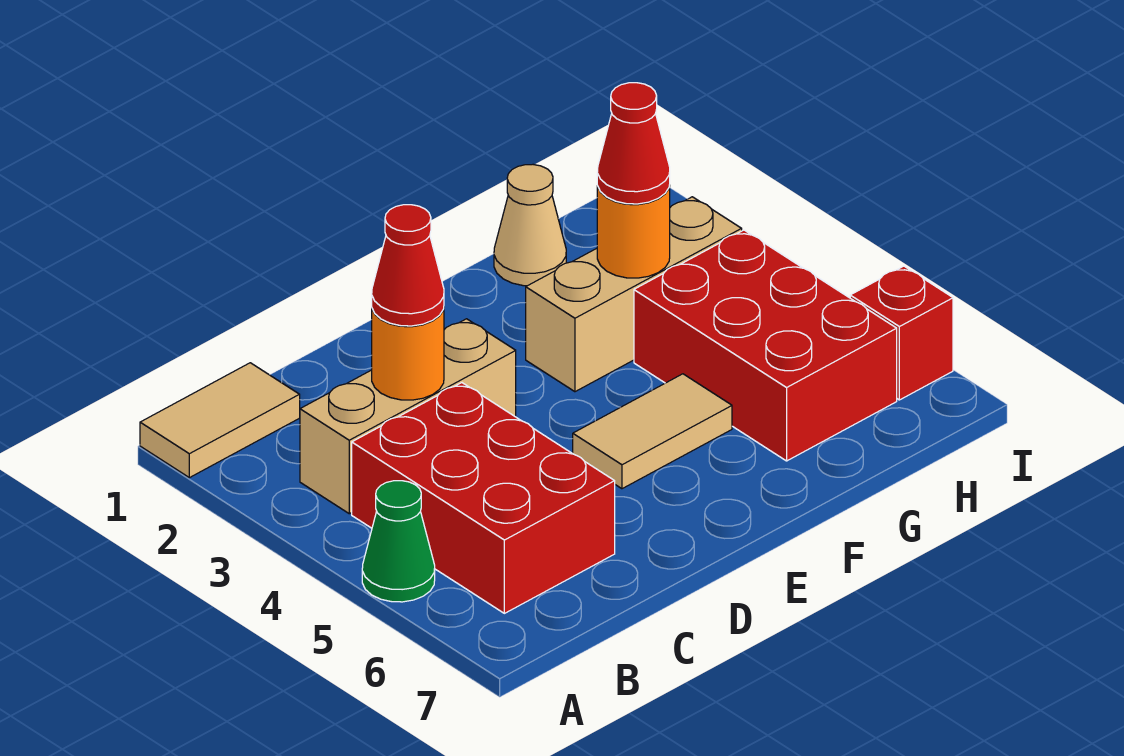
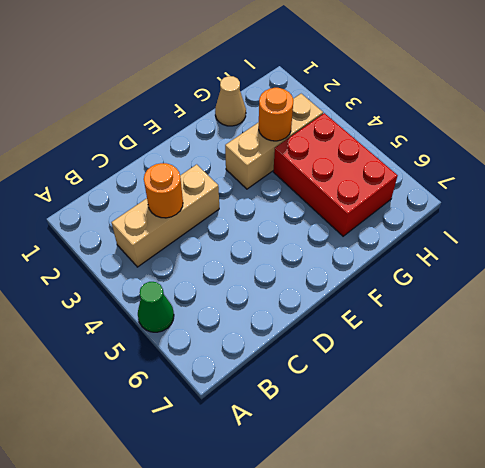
none -> tan 1x2 tile [140,363,300,478]
none -> red 2x3 brick [352,383,615,613]
none -> tan 1x2 tile [573,374,732,489]

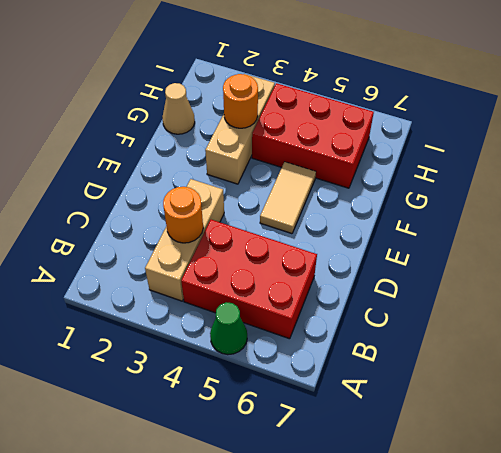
none -> tan 1x2 tile [140,363,300,478]
none -> red 1x1 brick [850,266,953,400]
none -> red 1x1 cone [372,205,444,326]

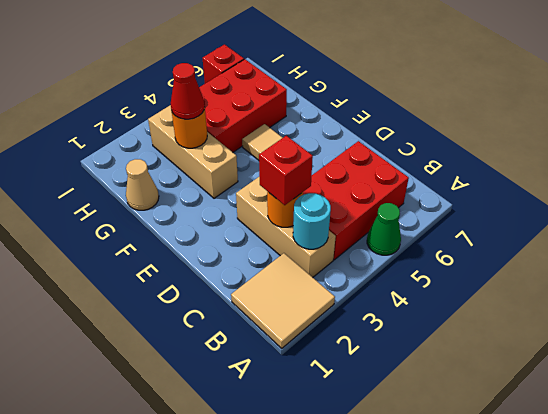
tan 2x2 tile [231,253,335,348] -> tan 1x2 tile [140,363,300,478]
cyan 1x1 round brick [293,193,331,249] -> none
red 1x1 brick [259,136,313,205] -> red 1x1 cone [372,205,444,326]

